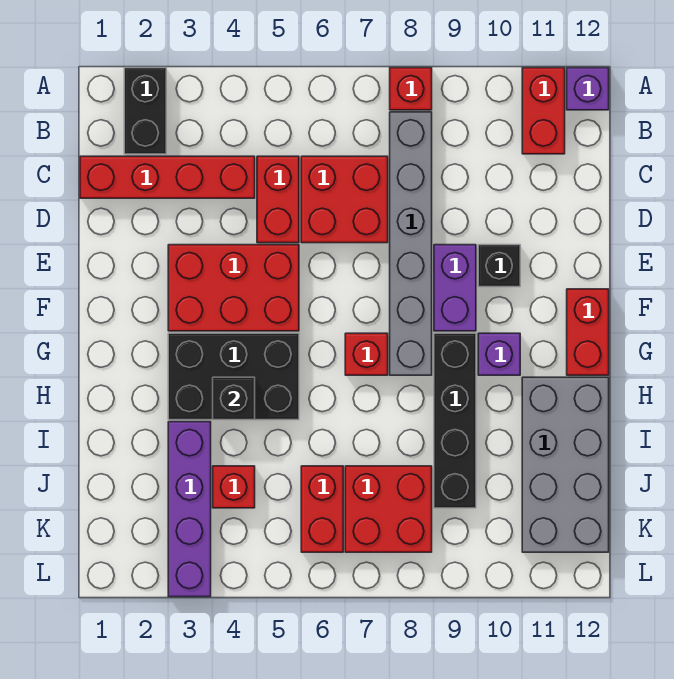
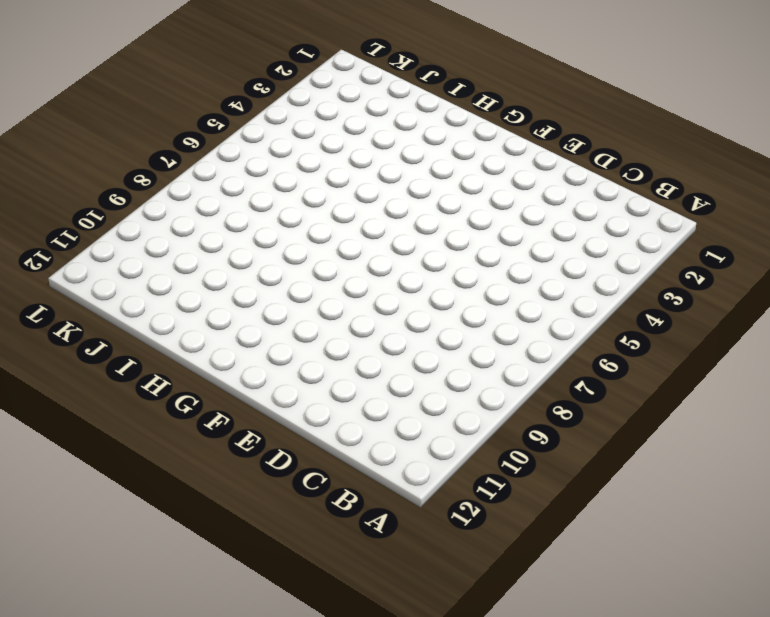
none -> black 1x2 brick [124,68,166,154]
none -> red 1x1 brick [390,68,432,110]
none -> red 1x2 brick [522,68,565,154]

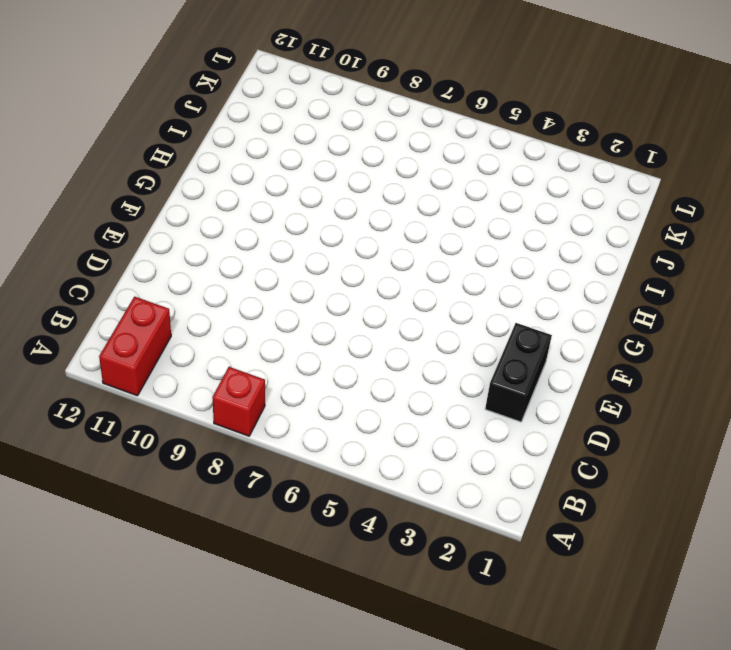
black 1x2 brick [485,323,552,422] -> black 1x2 brick moved to [124,68,166,154]
none -> purple 1x1 brick [567,68,609,110]
none -> grey 1x6 brick [390,112,432,375]
none -> red 1x4 brick [80,156,255,198]

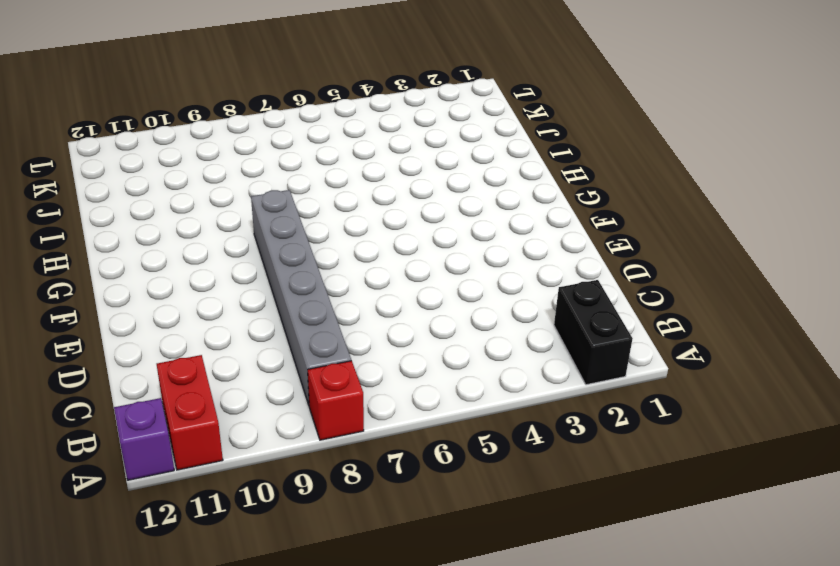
none -> red 1x4 brick [80,156,255,198]
none -> red 1x2 brick [257,156,299,243]
none -> red 2x2 brick [301,156,388,243]

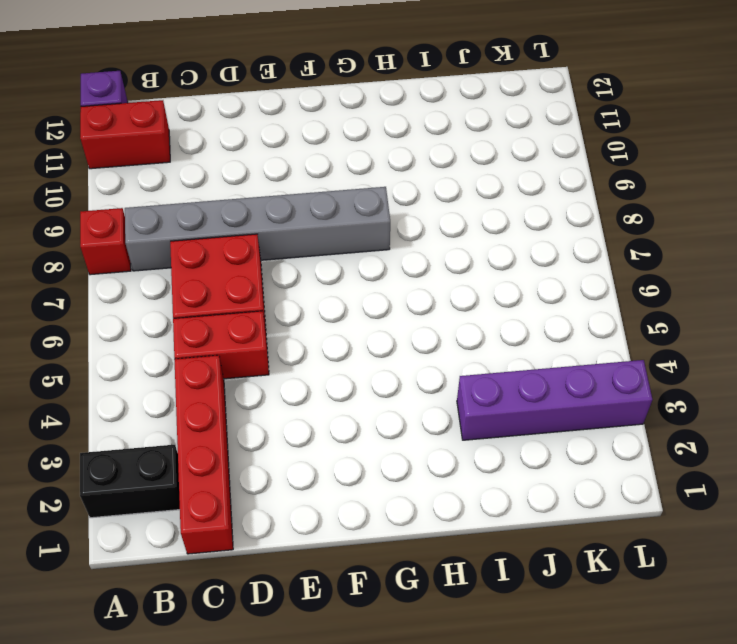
none -> red 2x3 brick [168,245,299,331]
none -> purple 1x2 brick [434,245,476,331]
none -> black 1x1 brick [478,245,520,287]

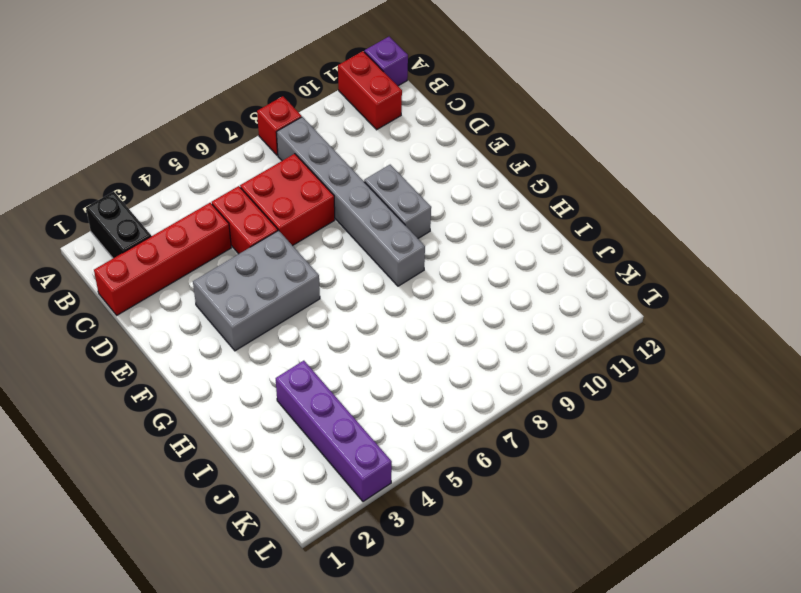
grey 2x3 brick [193,231,320,351] -> red 2x3 brick [168,245,299,331]
grey 1x2 brick [364,165,431,238] -> purple 1x2 brick [434,245,476,331]
none -> black 1x1 brick [478,245,520,287]
none -> red 1x2 brick [567,289,609,375]
none -> black 2x3 brick [168,333,299,420]

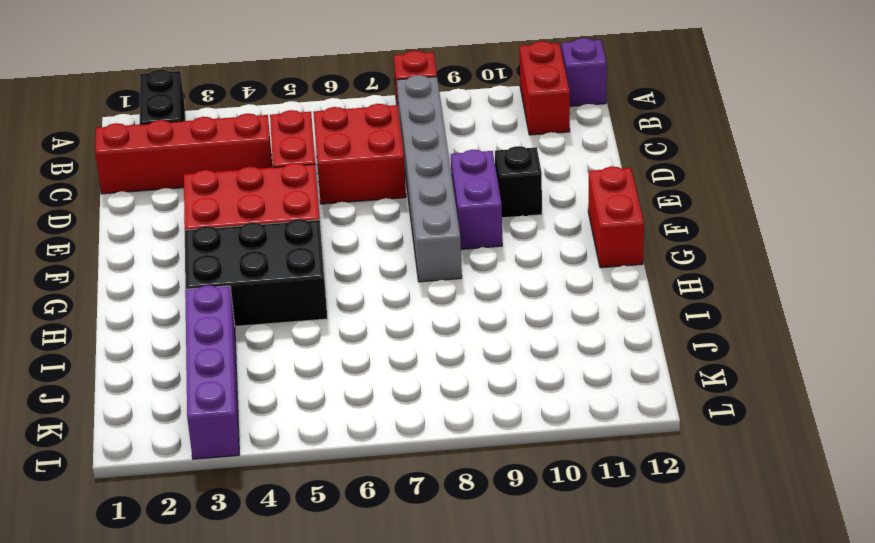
none -> red 1x1 brick [345,333,388,375]
none -> black 1x4 brick [434,333,476,508]
none -> purple 1x1 brick [478,333,520,375]

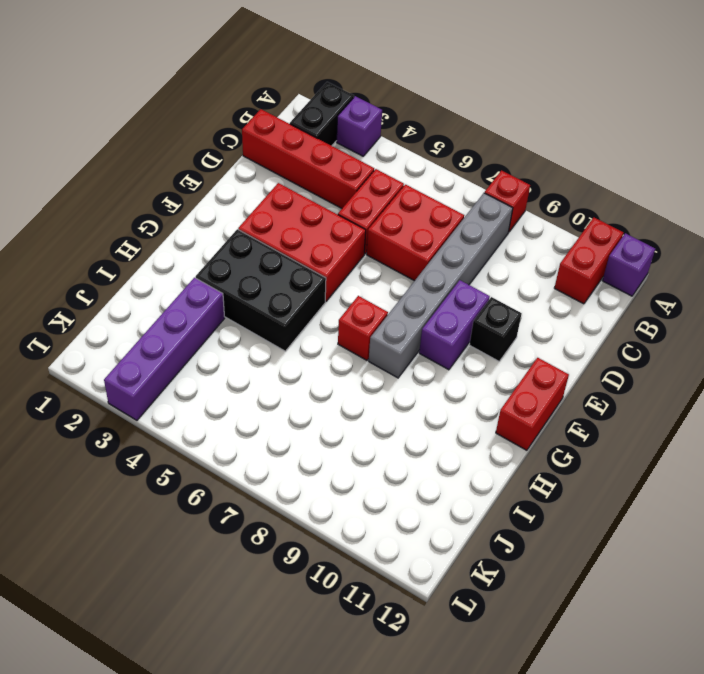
purple 1x1 brick [337,96,382,156] -> purple 1x1 brick moved to [478,333,520,375]
none -> black 1x4 brick [434,333,476,508]
none -> grey 2x4 brick [522,377,609,552]
none -> red 1x1 brick [213,466,255,508]

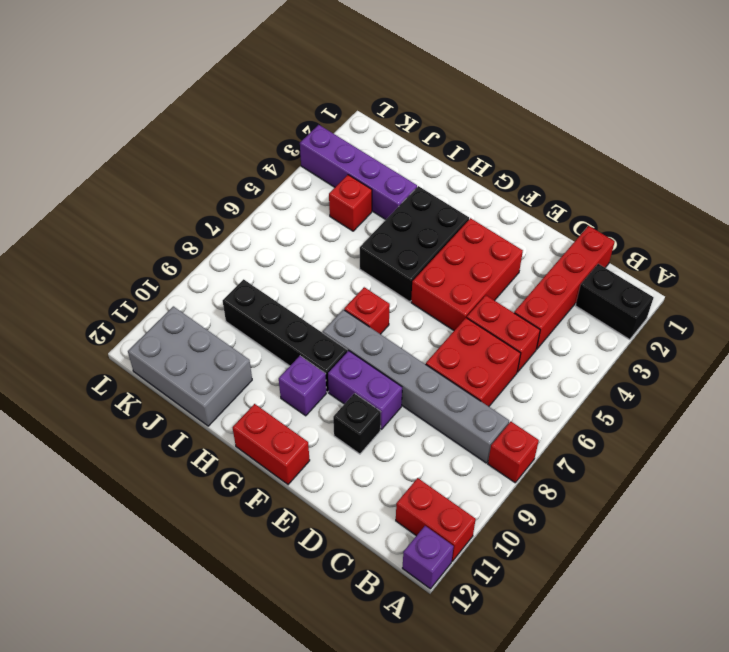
grey 2x3 brick [128,306,252,426] -> grey 2x4 brick [522,377,609,552]
none -> red 1x2 brick [301,466,343,552]
none -> red 2x2 brick [345,466,432,552]
none -> black 1x1 brick [213,377,255,420]

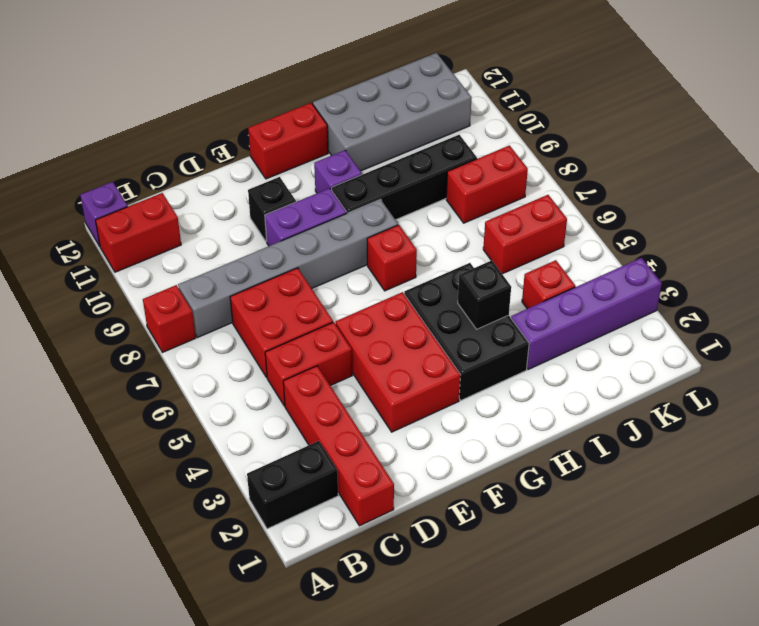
red 1x2 brick [446,146,528,223] -> red 2x2 brick [345,466,432,552]

